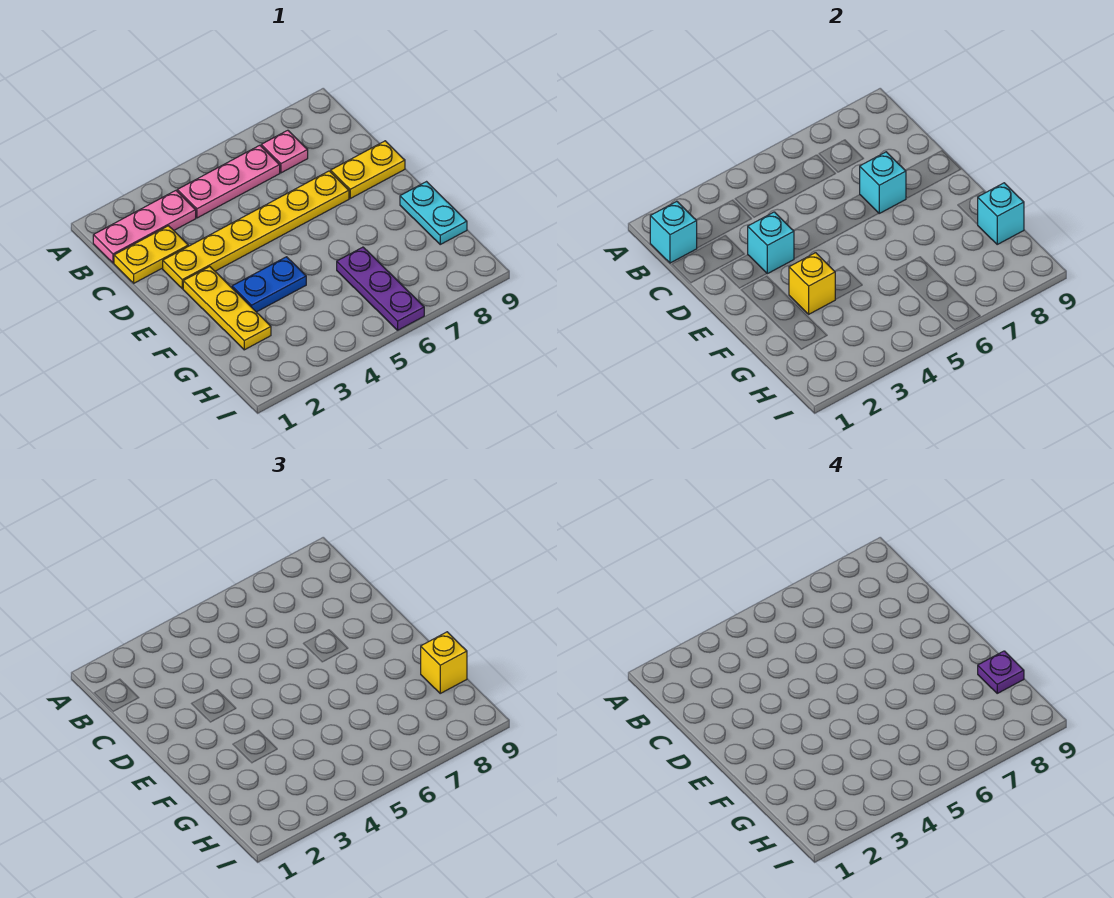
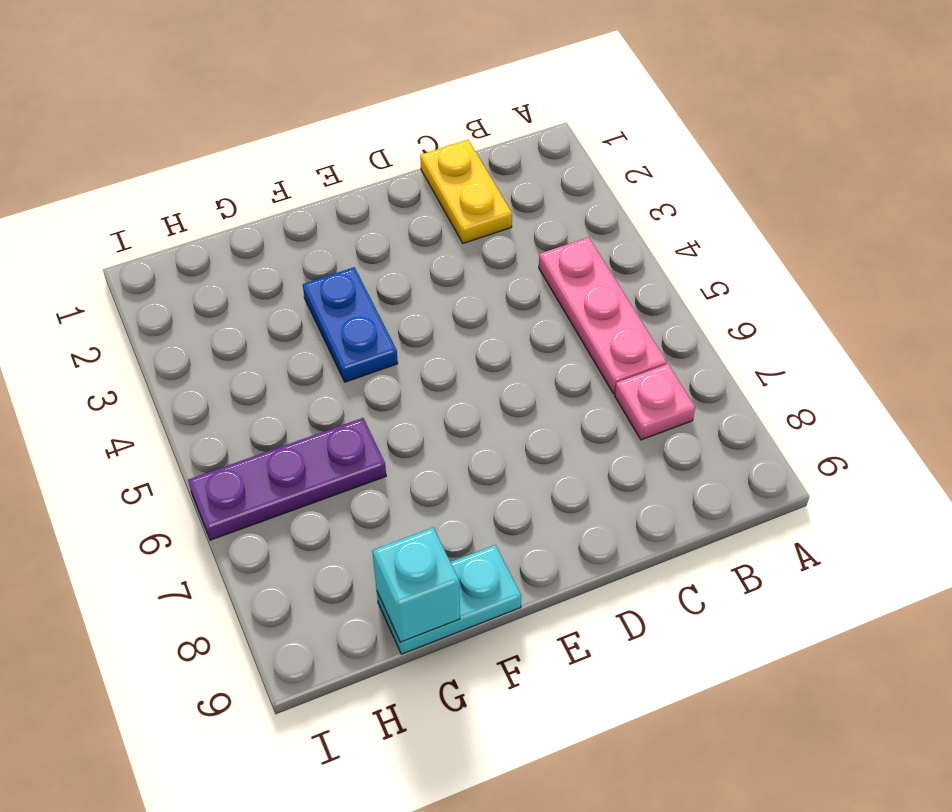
none -> pink 1x3 plate [93,191,196,263]
none -> yellow 1x6 plate [163,171,349,289]
none -> yellow 1x2 plate [331,141,405,198]

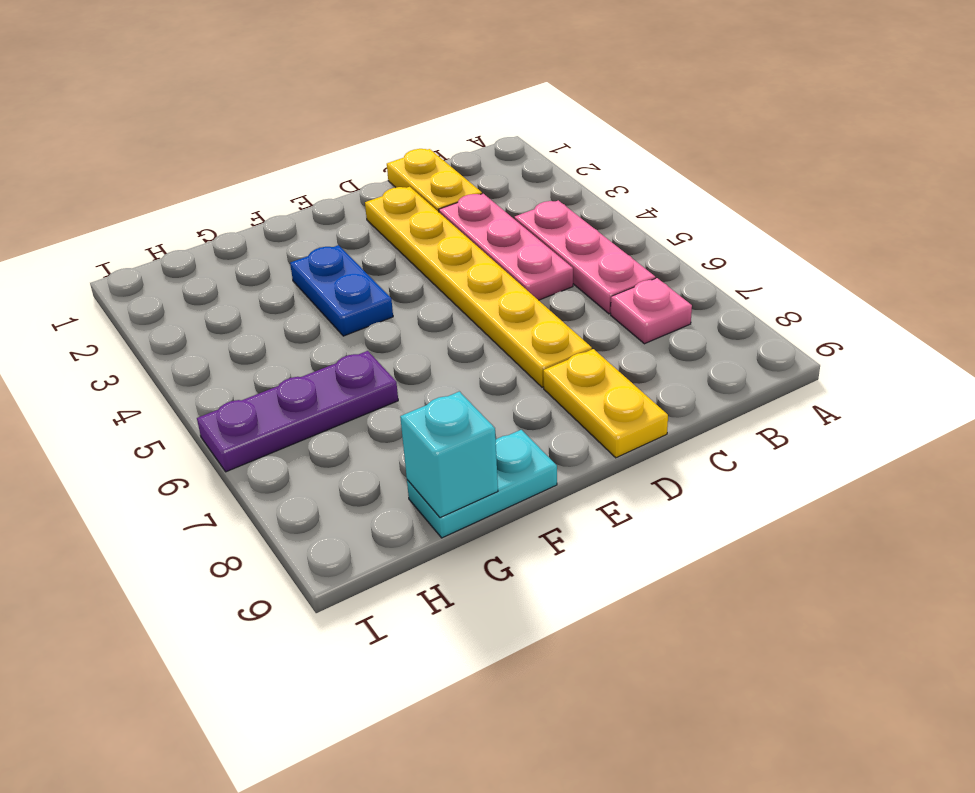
pink 1x3 plate [439,194,573,300] -> pink 1x3 plate moved to [93,191,196,263]
none -> yellow 1x3 plate [183,267,271,350]
none -> cyan 1x1 brick [650,201,697,263]
none -> cyan 1x1 brick [748,212,794,274]

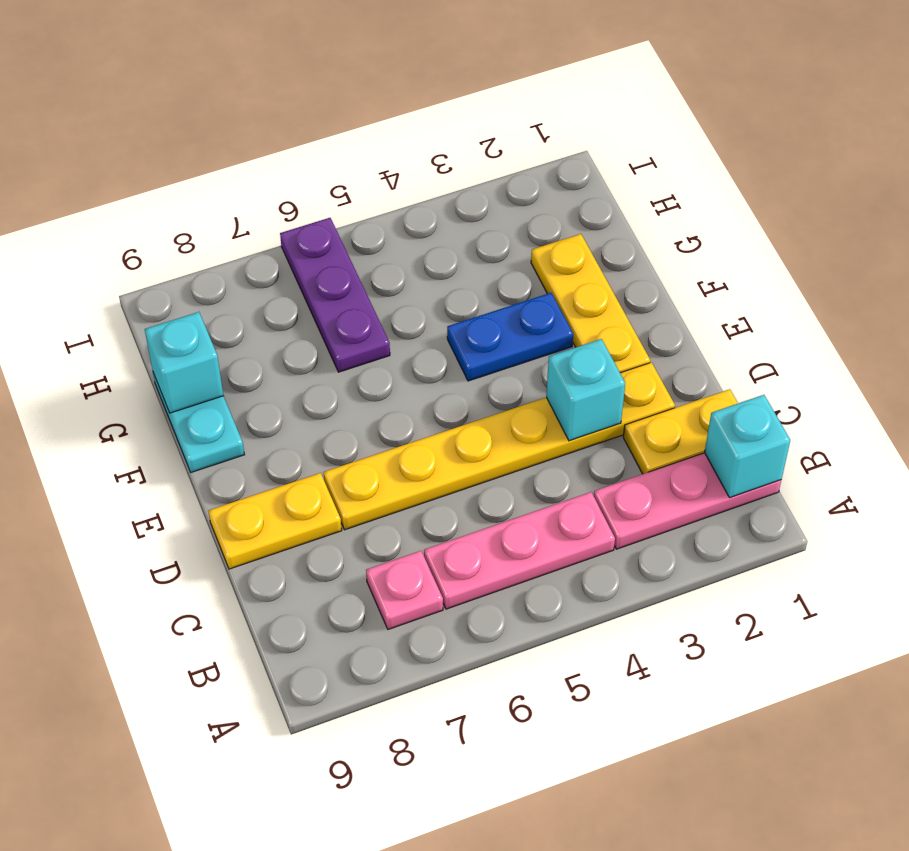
none -> cyan 1x1 brick [860,152,906,213]
none -> yellow 1x1 brick [789,253,836,314]
none -> yellow 1x1 brick [421,632,467,693]

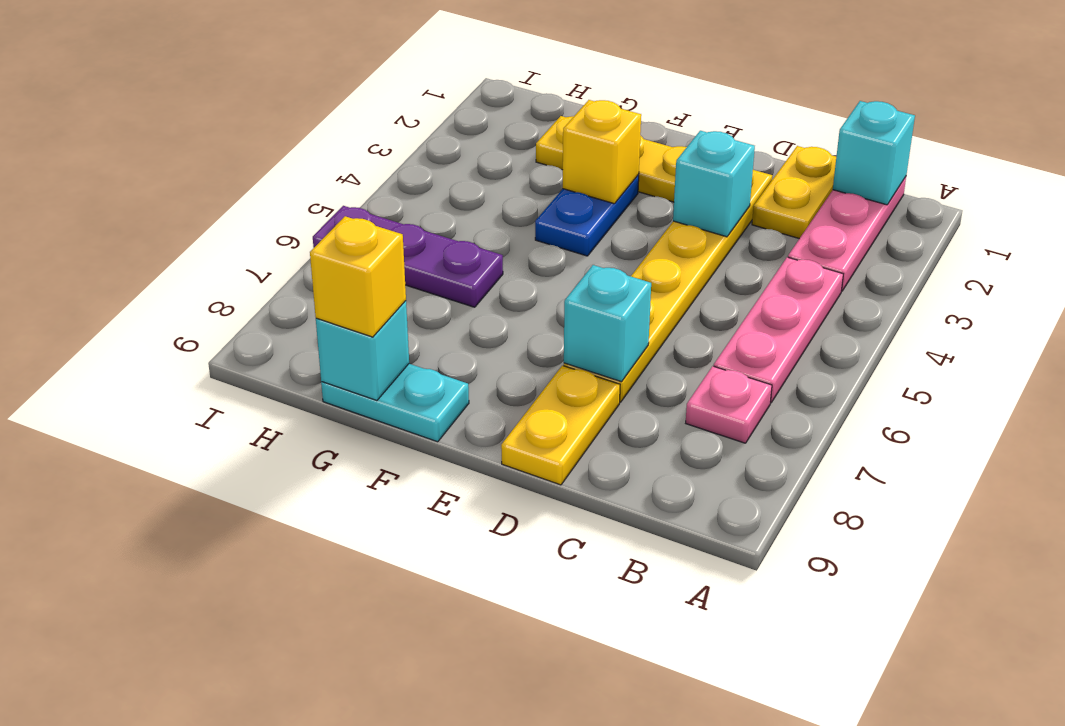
none -> purple 1x1 plate [978,651,1024,693]

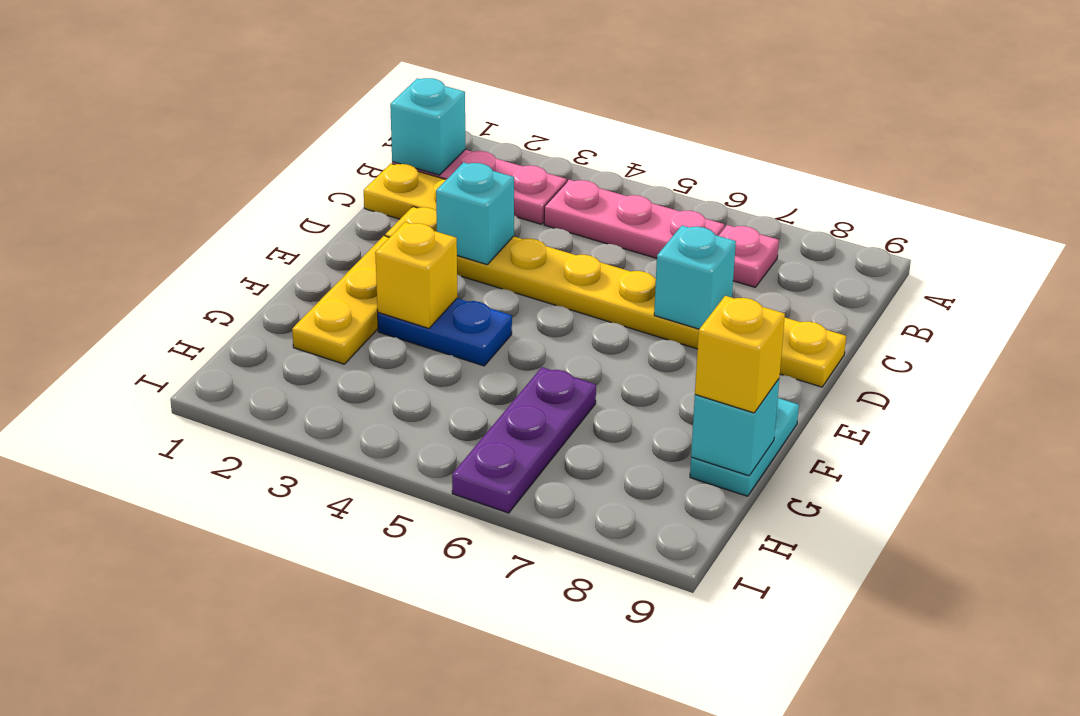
none -> purple 1x1 plate [978,651,1024,693]

